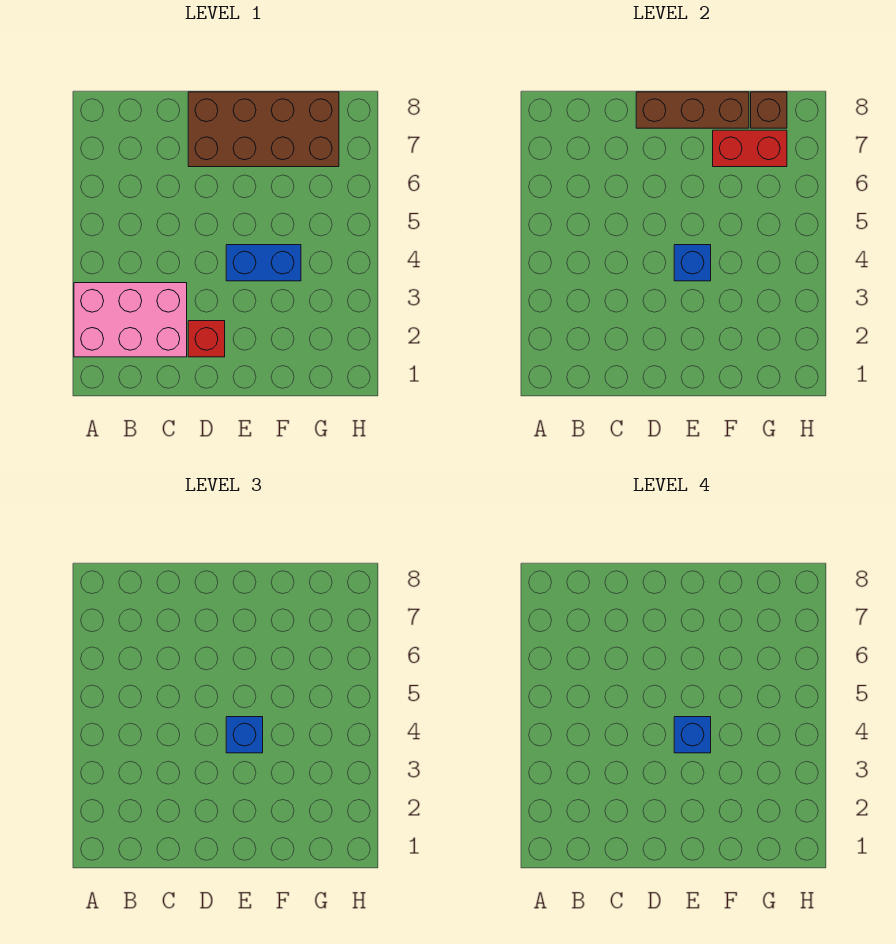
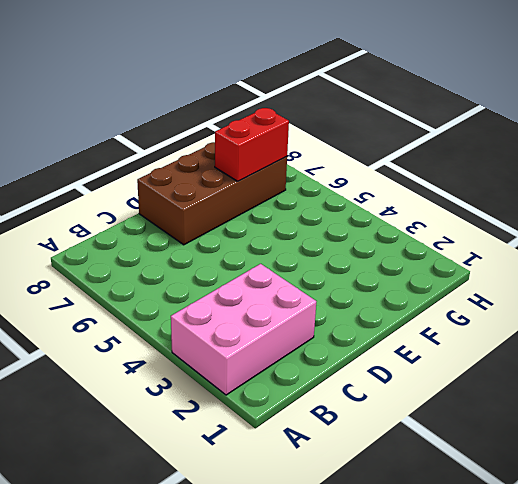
none -> red 1x1 brick [188,321,225,357]
none -> blue 1x2 brick [226,245,301,281]

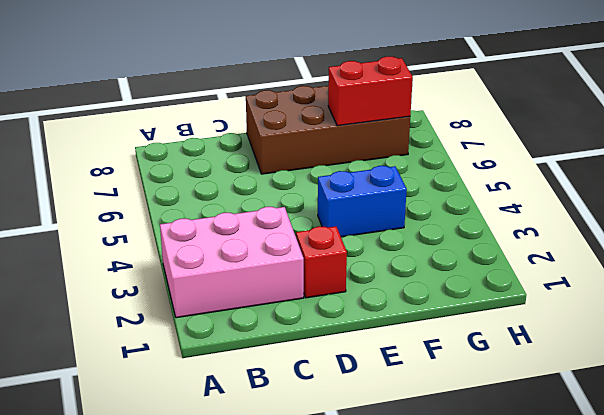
none -> brown 1x3 brick [636,92,749,128]
none -> blue 1x1 brick [674,245,711,281]

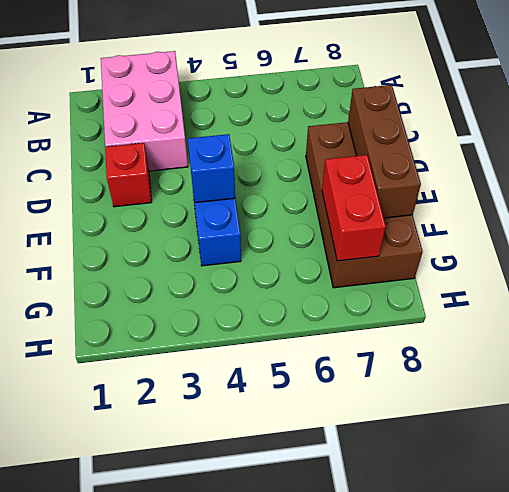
none -> brown 1x1 brick [751,92,787,128]
none -> blue 1x1 brick [226,717,263,753]

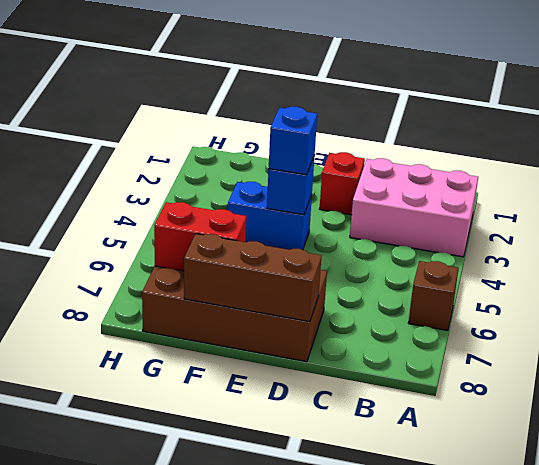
brown 1x1 brick [408,261,459,331] -> brown 1x1 brick moved to [751,92,787,128]
none -> blue 1x1 brick [674,717,711,753]

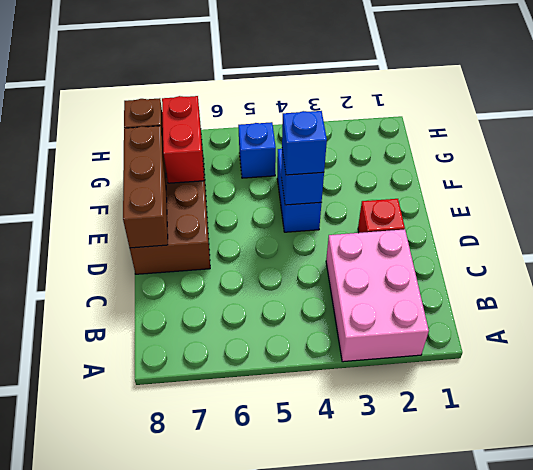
blue 1x1 brick [238,122,276,178] -> blue 1x1 brick moved to [674,717,711,753]

